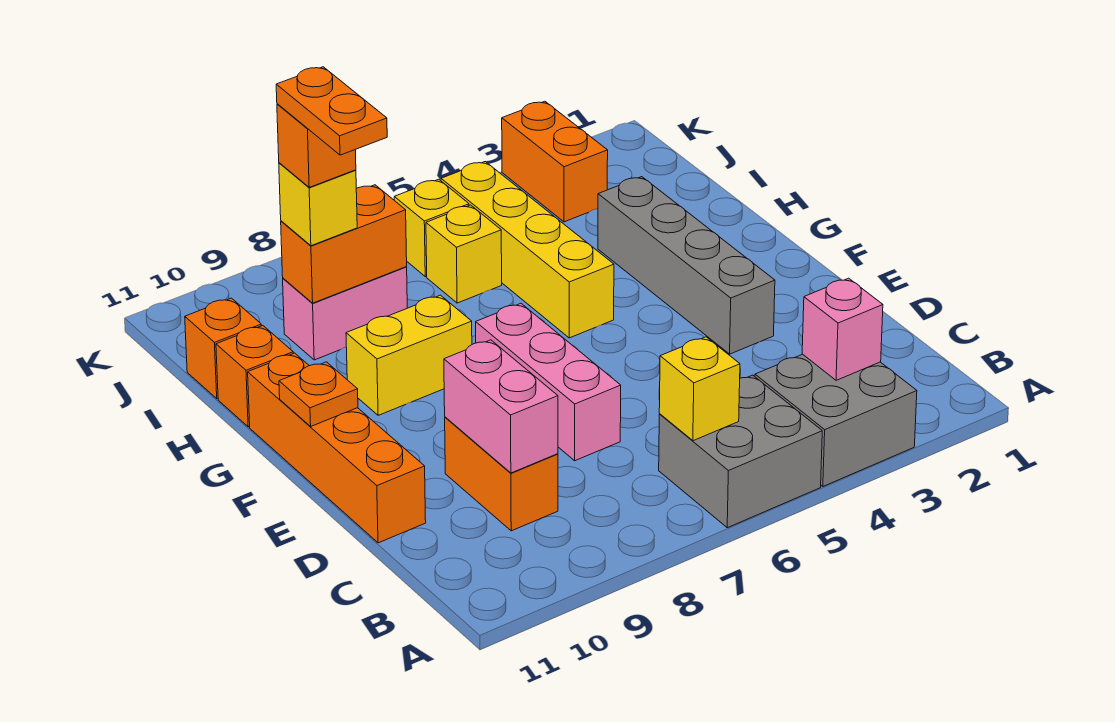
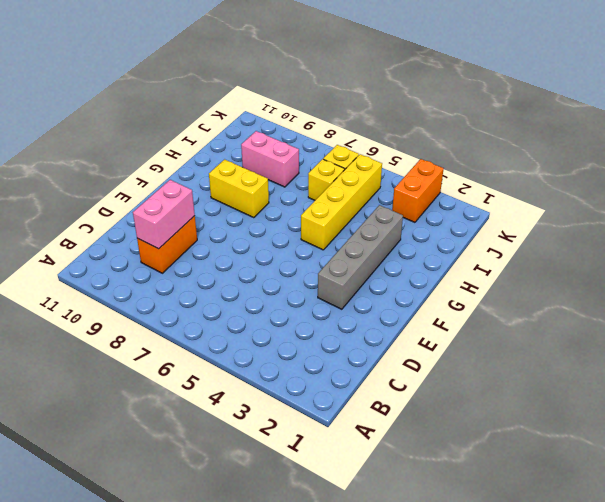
none -> grey 2x2 brick [755,354,917,486]
none -> grey 2x2 brick [659,375,822,528]
none -> pink 1x3 brick [476,304,621,461]

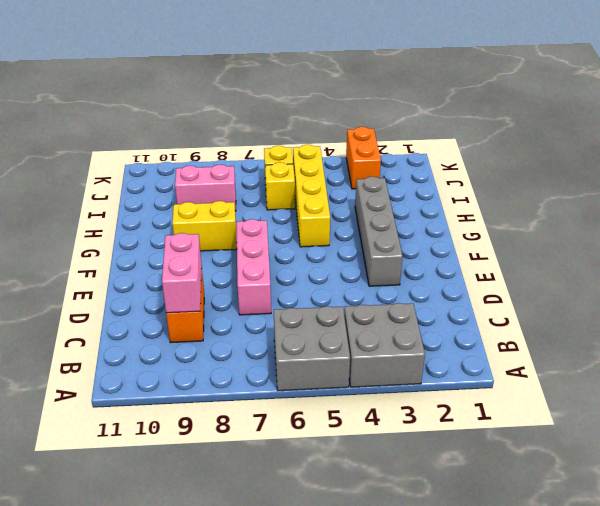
none -> orange 1x4 brick [248,353,426,543]
none -> orange 1x1 brick [216,326,293,427]
none -> orange 1x1 brick [185,298,261,399]

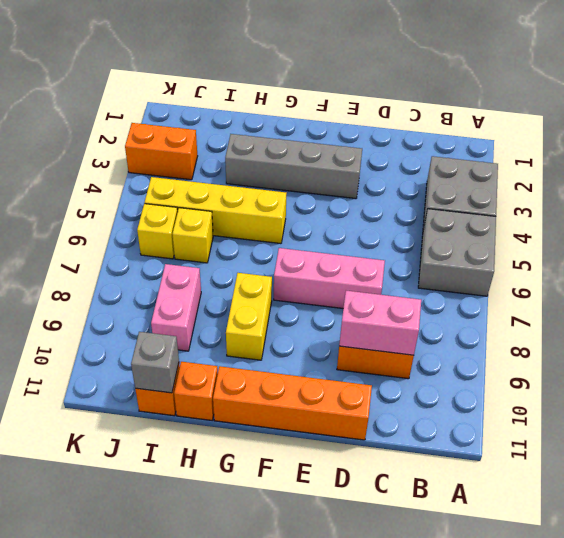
grey 1x1 brick [131,332,179,393] -> none
none -> pink 1x1 brick [802,278,883,380]
none -> yellow 1x1 brick [659,337,740,441]
none -> orange 1x1 plate [279,362,358,426]

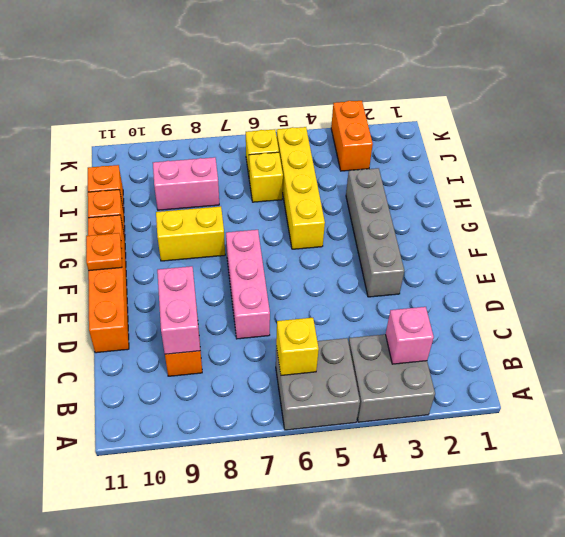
none -> orange 1x2 brick [281,185,407,303]
none -> yellow 1x1 brick [279,163,357,246]
none -> orange 1x1 brick [277,104,356,187]

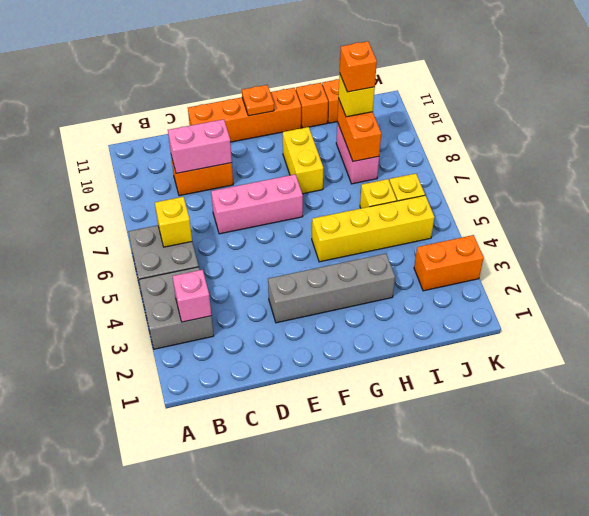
none -> orange 1x2 plate [276,67,387,155]

